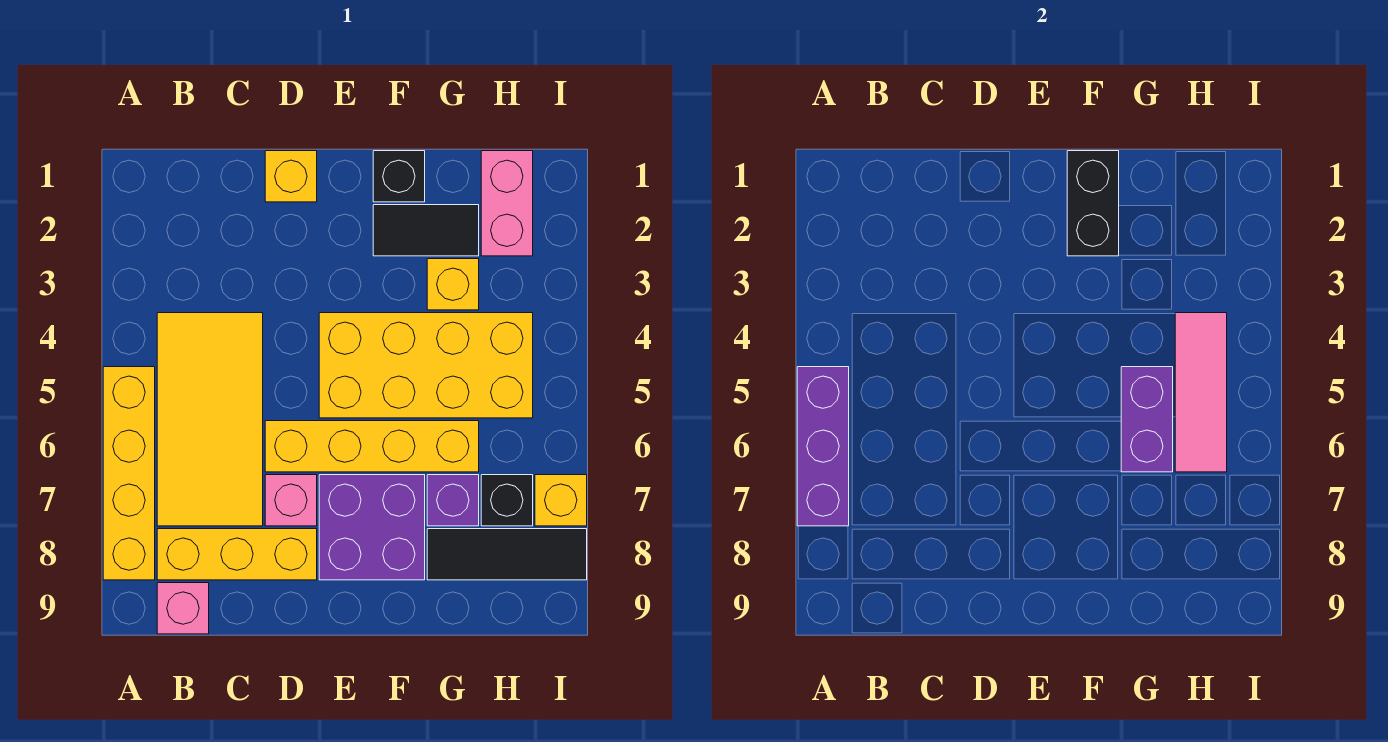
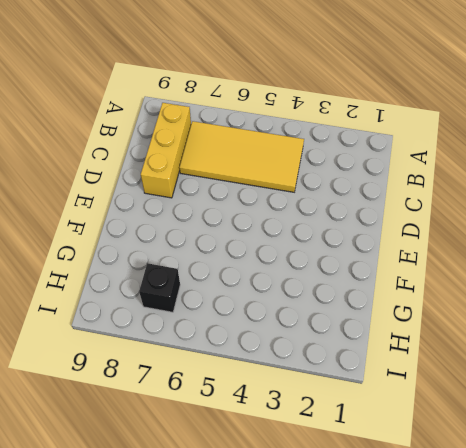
none -> yellow 1x4 brick [103,367,155,580]
none -> pink 1x1 brick [157,583,209,634]
none -> yellow 1x1 brick [265,151,317,202]

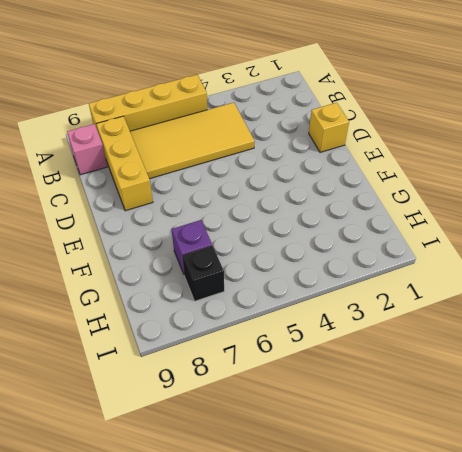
none -> yellow 1x4 brick [265,421,479,472]
none -> pink 1x1 brick [265,475,317,526]
none -> yellow 2x4 brick [319,313,533,418]

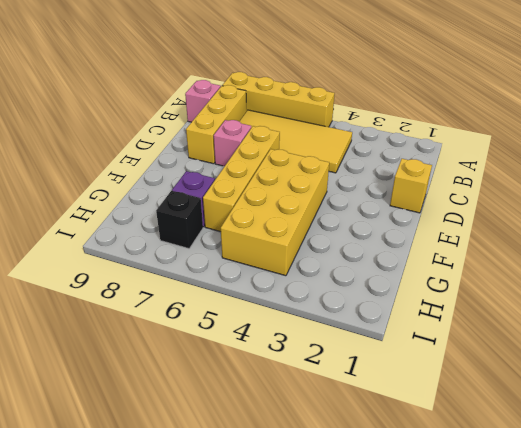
none -> purple 2x2 brick [319,475,425,580]
none -> black 1x1 brick [373,151,425,202]
none -> black 1x2 tile [373,205,479,256]

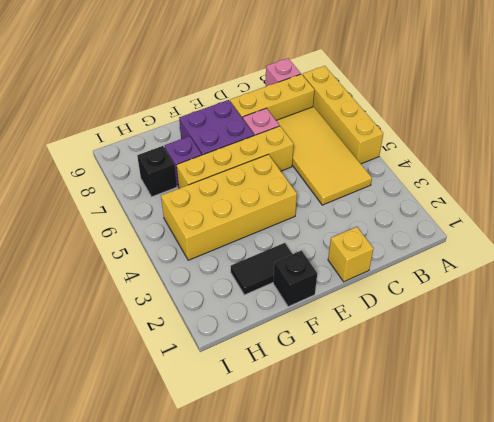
none -> yellow 1x1 brick [427,259,479,310]
none -> black 1x3 tile [427,529,587,580]
none -> pink 1x2 brick [481,151,533,256]

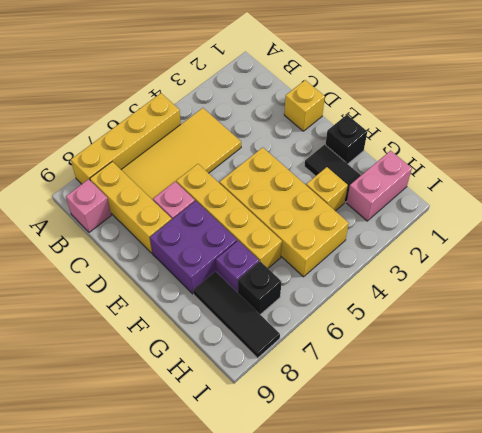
none -> yellow 1x1 brick [535,475,587,526]
none -> purple 1x3 brick [797,367,849,526]
none -> black 1x2 brick [1067,151,1119,256]

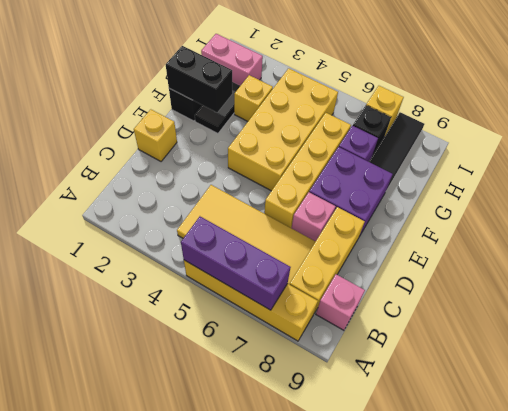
none -> purple 1x2 brick [1121,367,1173,472]
none -> pink 1x3 tile [1175,313,1227,472]

